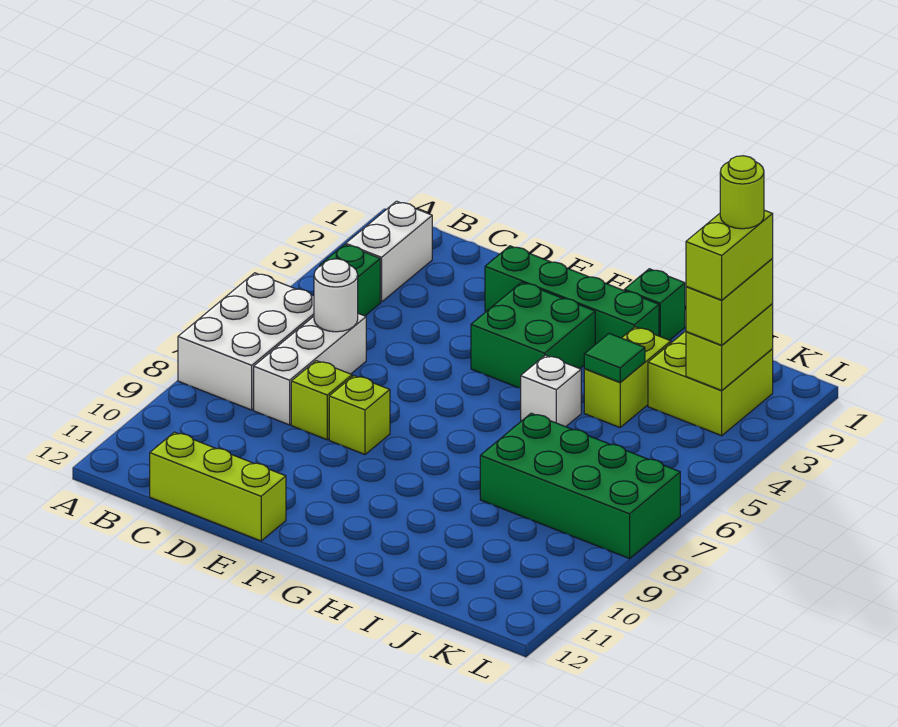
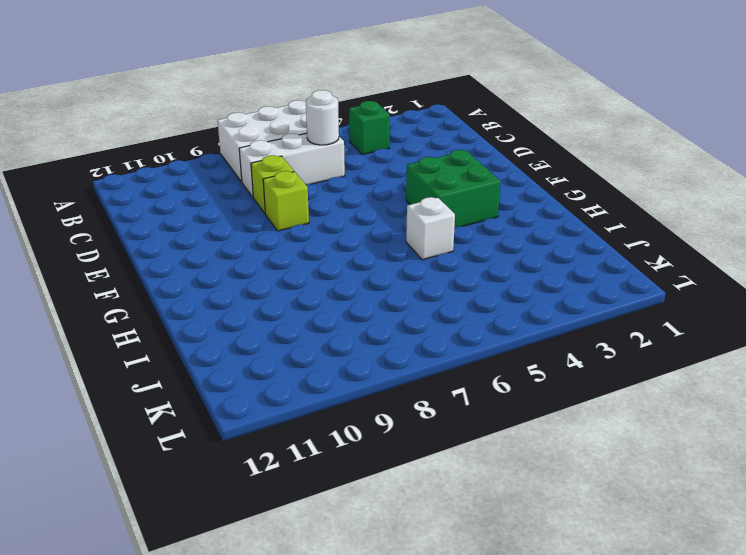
none -> white 1x2 brick [346,201,432,302]
none -> lime 1x3 brick [150,432,286,541]
none -> green 1x4 brick [485,246,659,344]

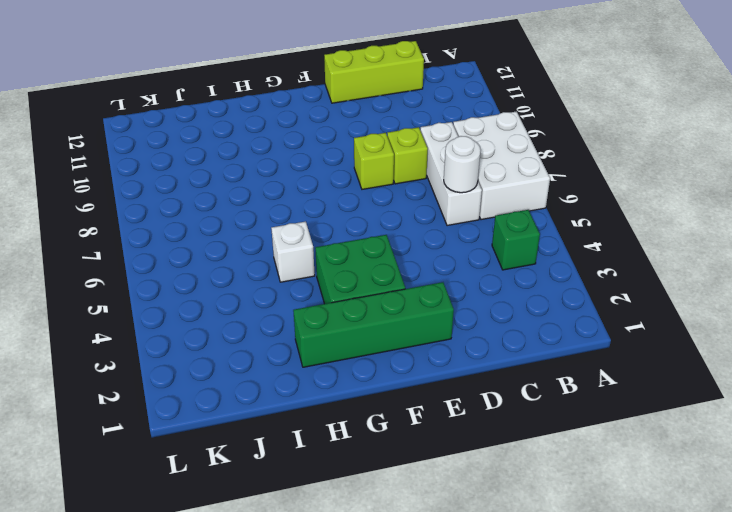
none -> white 1x2 brick [346,201,432,302]
none -> green 1x1 brick [624,269,685,340]
none -> lime 1x2 brick [584,327,671,427]

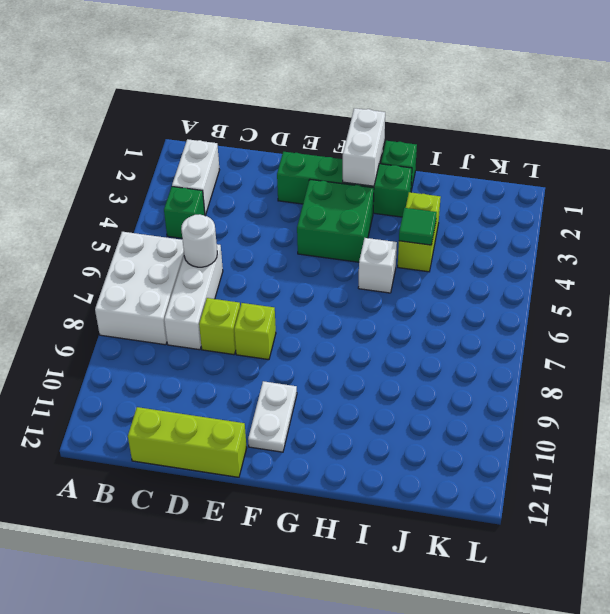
white 1x2 plate [248,381,297,452] -> none
white 1x2 brick [343,108,385,186] -> none
none -> green 2x4 brick [480,413,680,559]
none -> lime 2x2 brick [648,331,773,436]
none -> lime 1x2 brick [686,304,773,390]

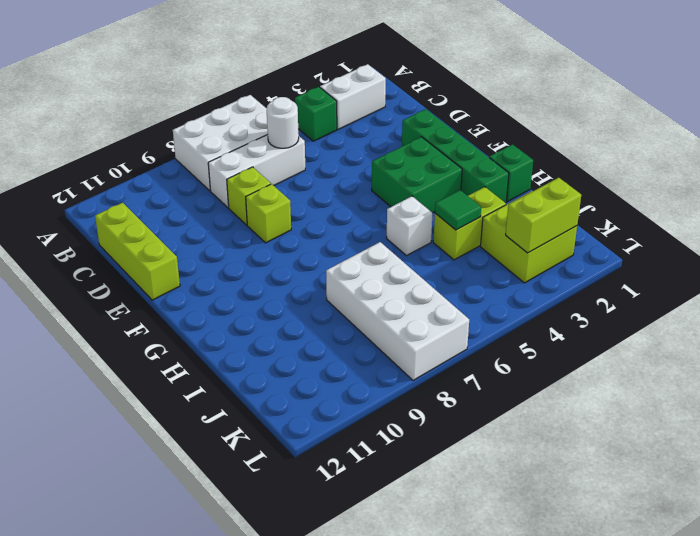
white 2x4 brick [326,242,469,380] -> green 2x4 brick [480,413,680,559]
none -> lime 1x2 brick [686,259,773,345]
none -> lime 1x2 brick [686,210,773,300]
none -> lime 1x1 round brick [720,156,764,229]

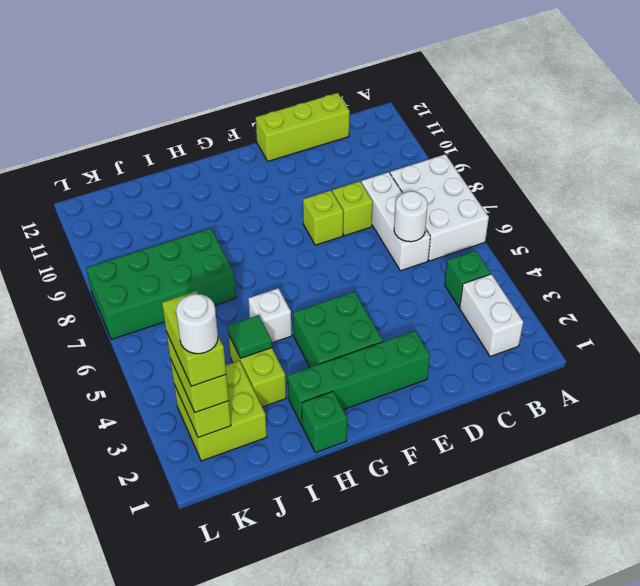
white 1x1 round brick [176,294,218,354] -> lime 1x1 round brick [720,156,764,229]

